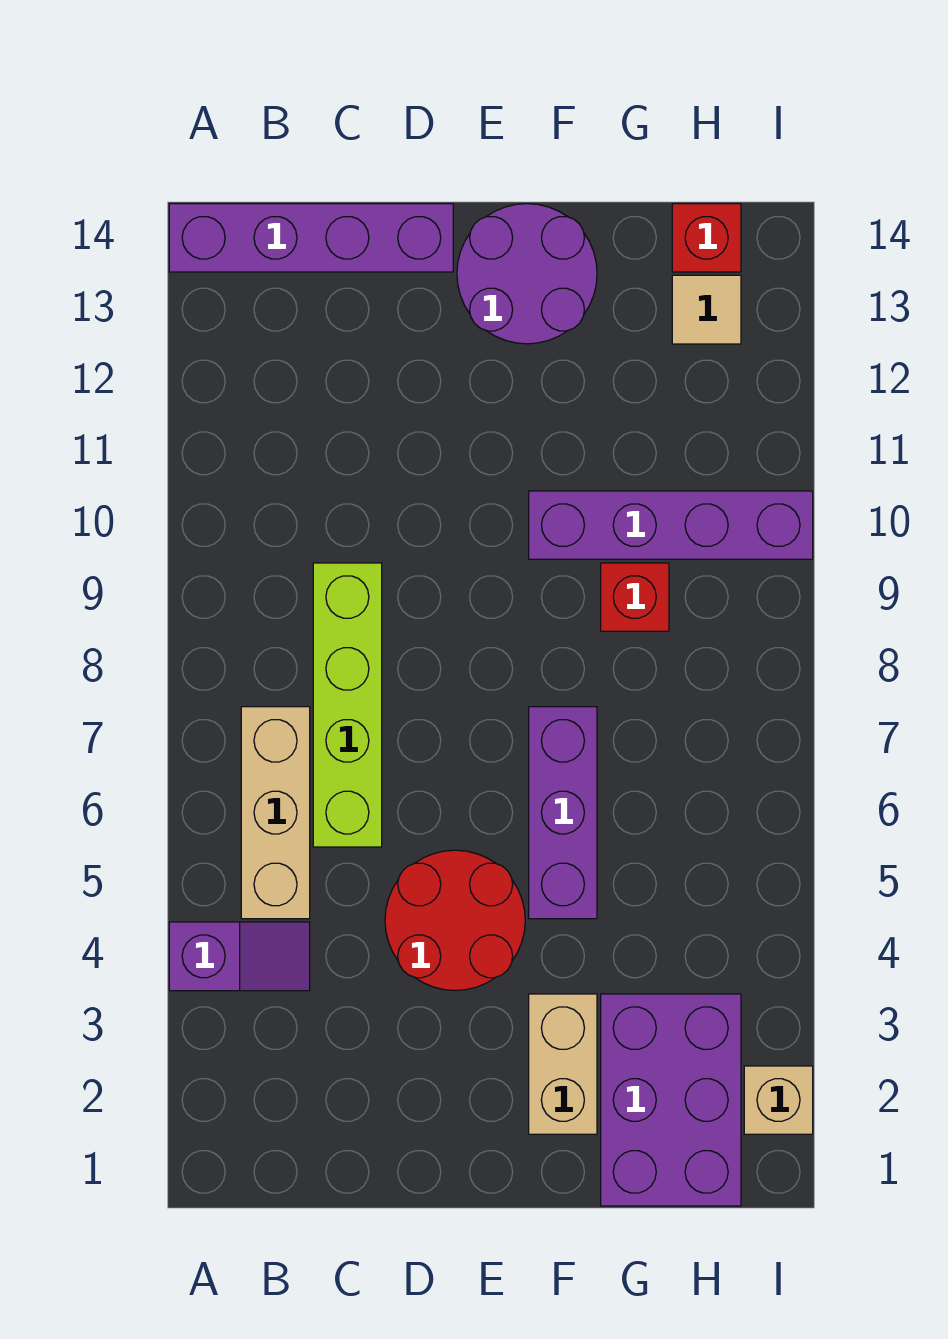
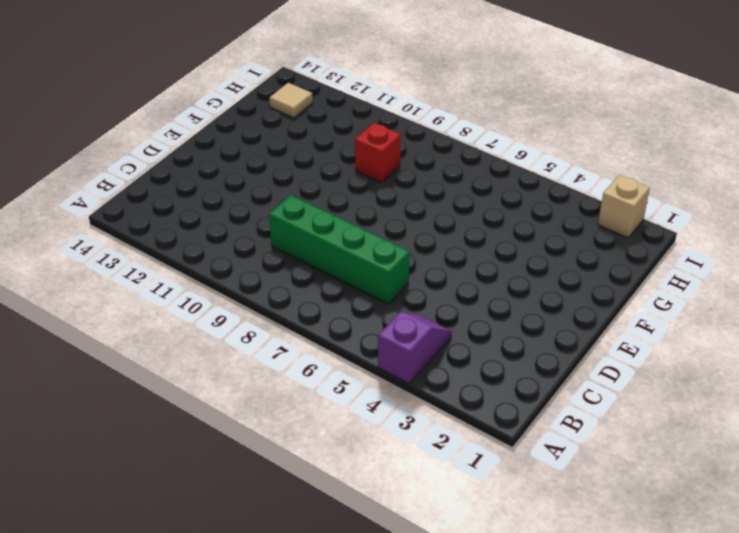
green 1x4 brick [269,195,410,304] -> lime 1x4 brick [313,563,382,847]
none -> purple 1x4 brick [169,204,453,272]
none -> tan 1x3 brick [241,707,310,919]
none -> red 2x2 round brick [385,850,525,991]

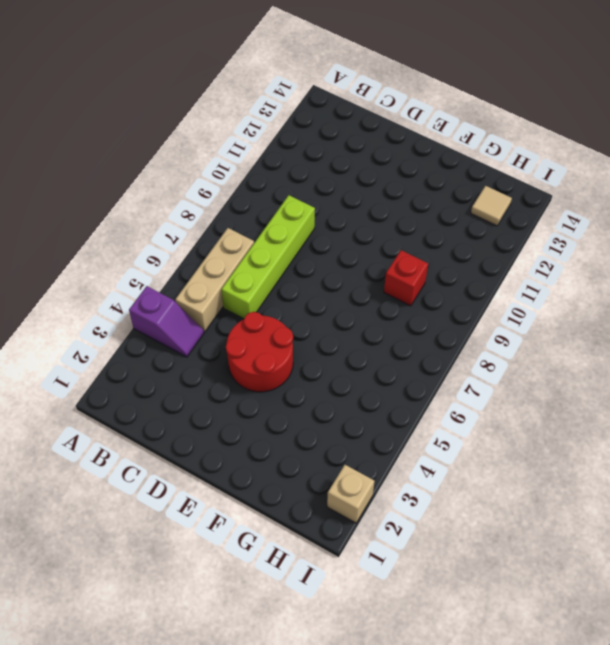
none -> purple 1x4 brick [169,204,453,272]
none -> purple 2x2 round brick [457,204,597,344]
none -> tan 1x2 brick [529,994,597,1134]

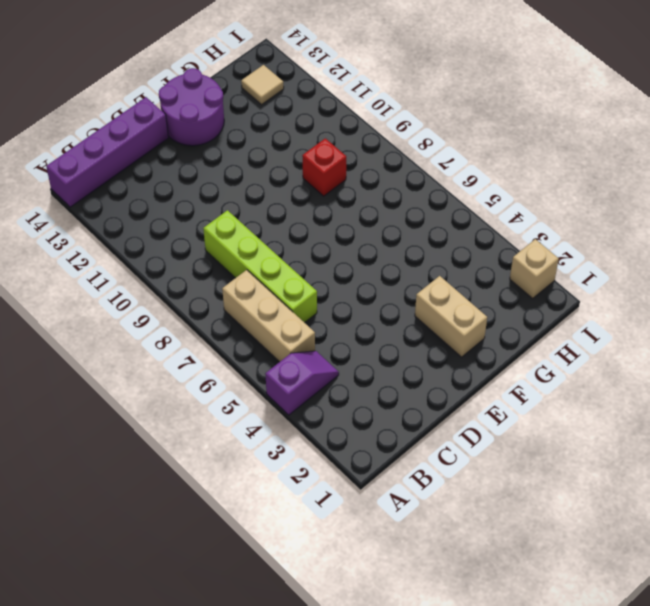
none -> red 2x2 round brick [385,850,525,991]
none -> purple 1x3 brick [529,707,597,919]
none -> purple 1x4 brick [529,491,813,559]

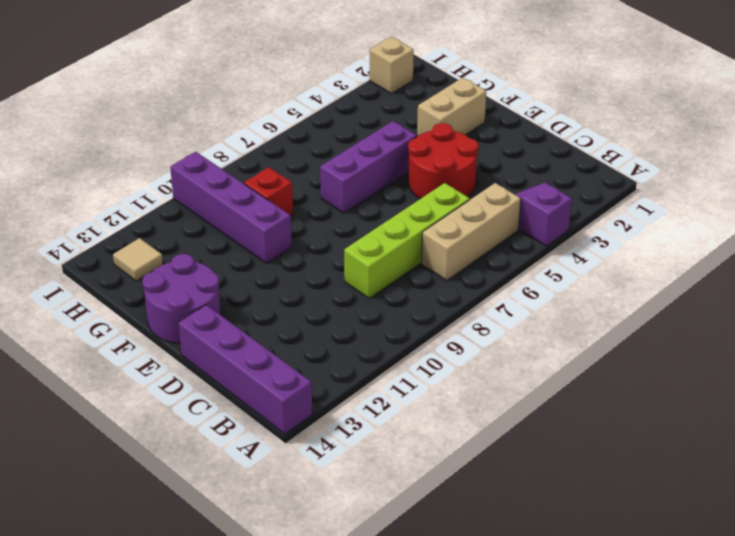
none -> purple 2x3 brick [601,994,741,1206]
none -> red 1x1 brick [672,204,741,272]

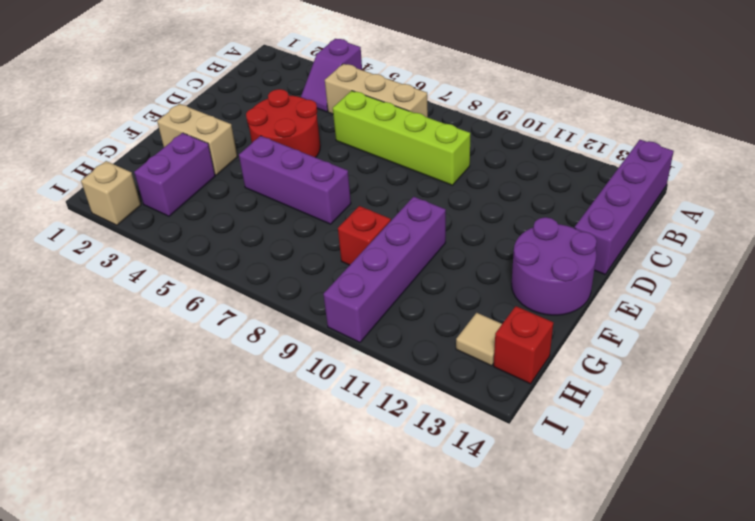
purple 1x2 brick [134,133,215,216] -> purple 2x3 brick [601,994,741,1206]

